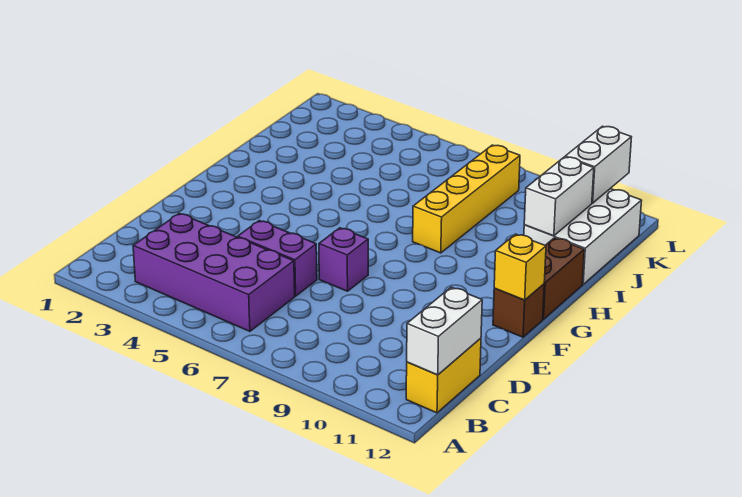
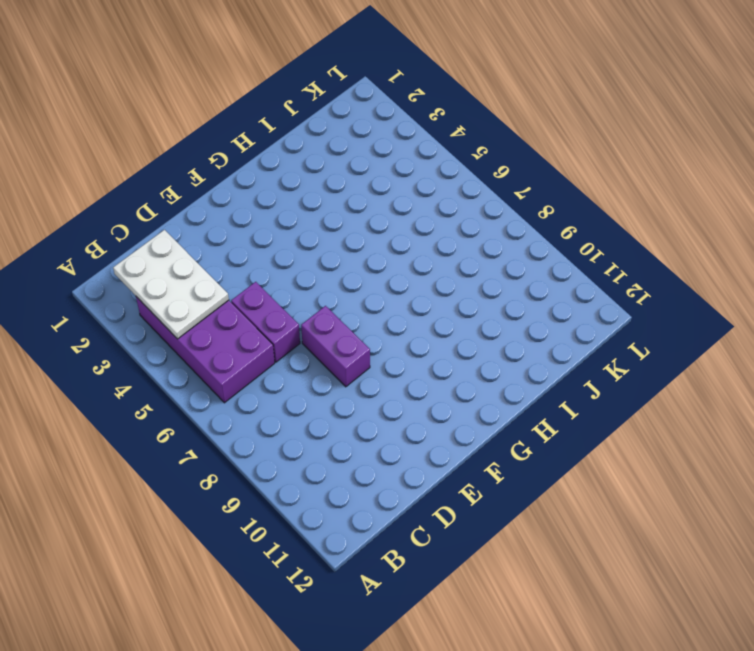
white 2x3 plate [113,230,229,339] -> none
purple 1x2 brick [301,306,370,387] -> purple 1x1 brick [319,228,368,291]
none -> yellow 1x2 brick [406,338,481,413]
none -> brown 1x1 brick [493,284,544,337]
none -> brown 1x2 brick [543,238,584,319]

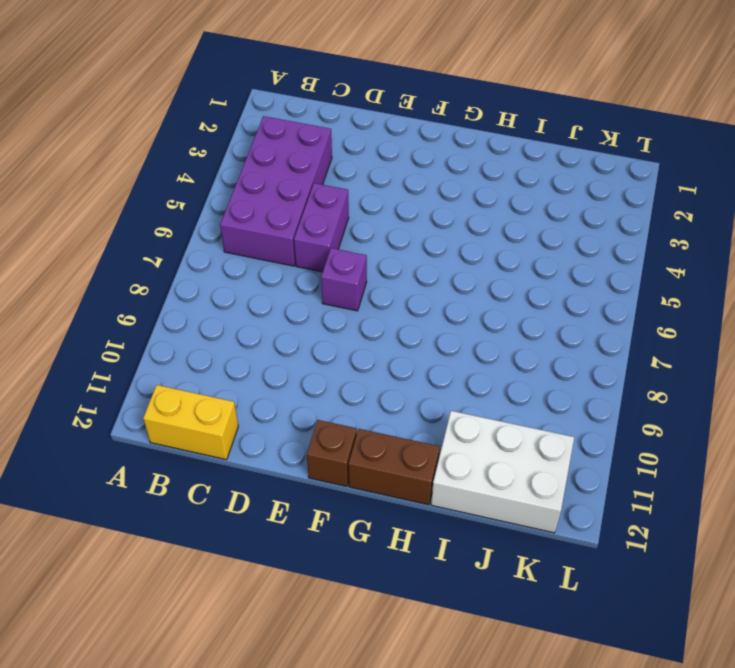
none -> yellow 1x4 brick [413,145,520,253]
none -> white 1x2 brick [407,287,482,375]
none -> yellow 1x1 brick [494,234,546,300]

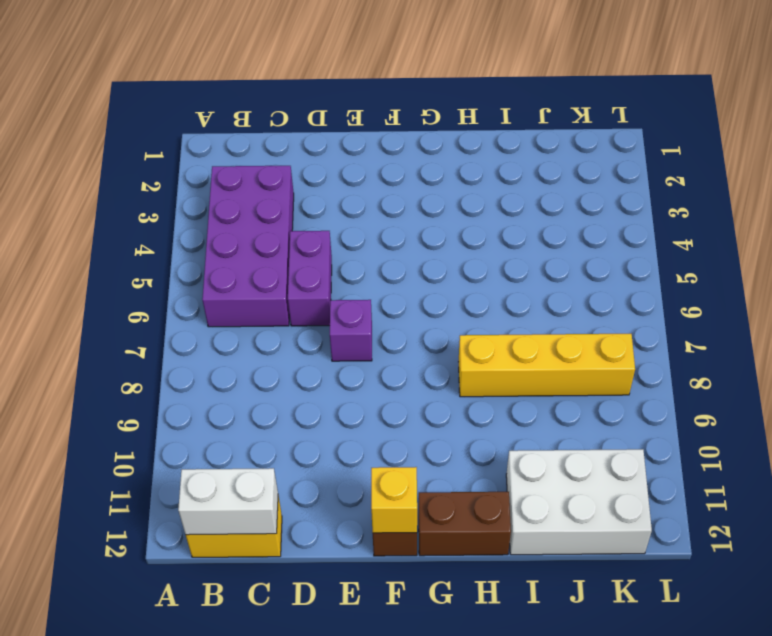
none -> white 1x2 brick [524,157,594,236]
none -> white 1x2 brick [565,126,632,203]

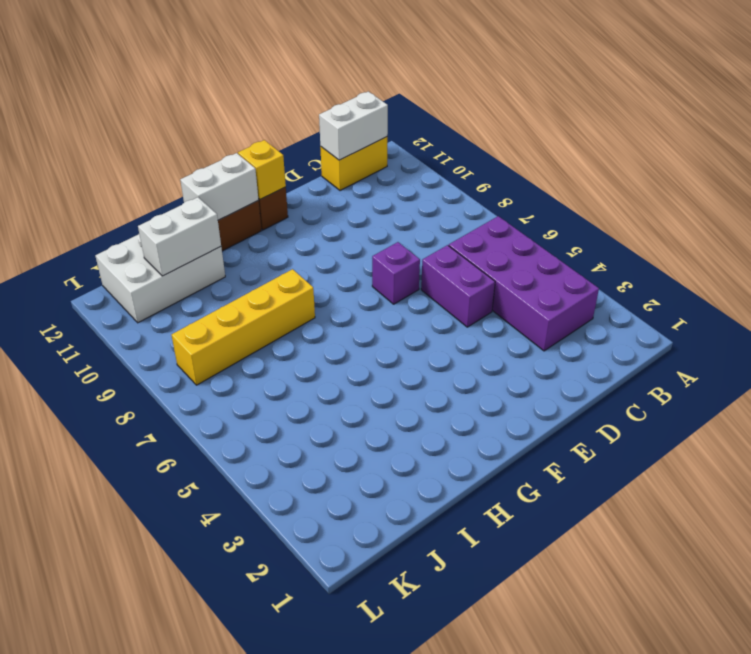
white 1x2 brick [180,153,258,220] -> white 1x2 brick moved to [565,126,632,203]

